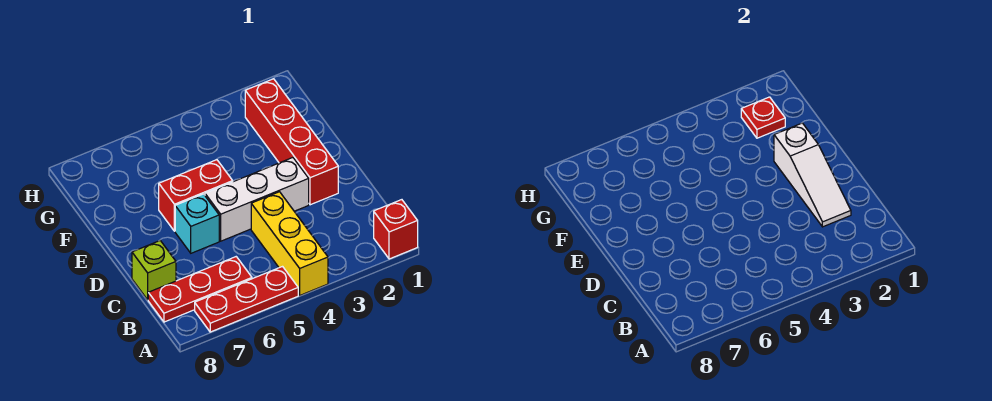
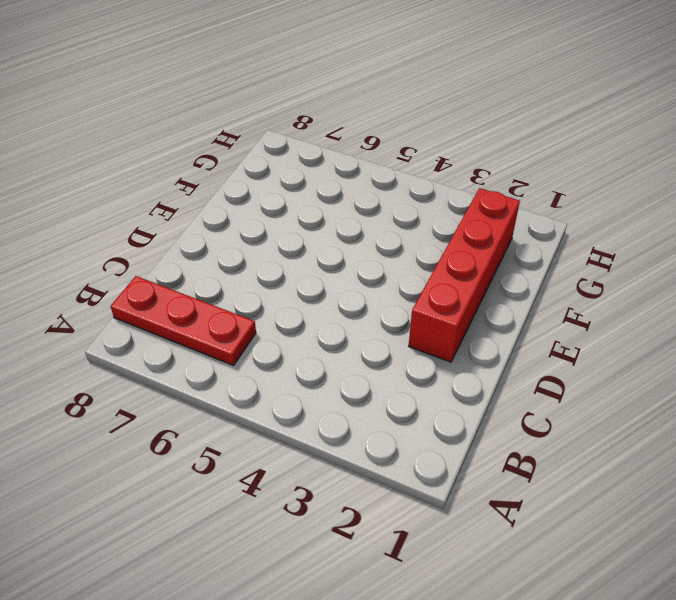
none -> red 1x1 brick [374,200,418,259]
none -> yellow 1x3 brick [251,192,328,295]

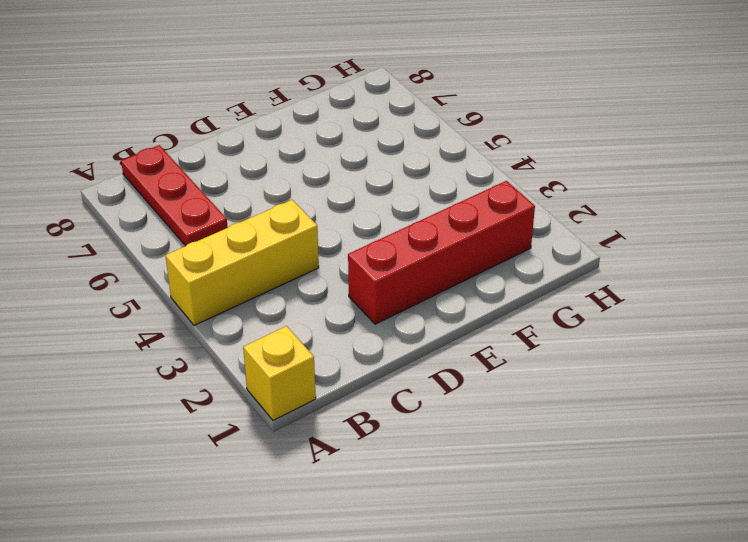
yellow 1x1 brick [243,326,316,420] -> red 1x1 brick [374,200,418,259]
none -> red 1x3 plate [195,267,298,332]
none -> lime 1x1 brick [132,241,176,300]

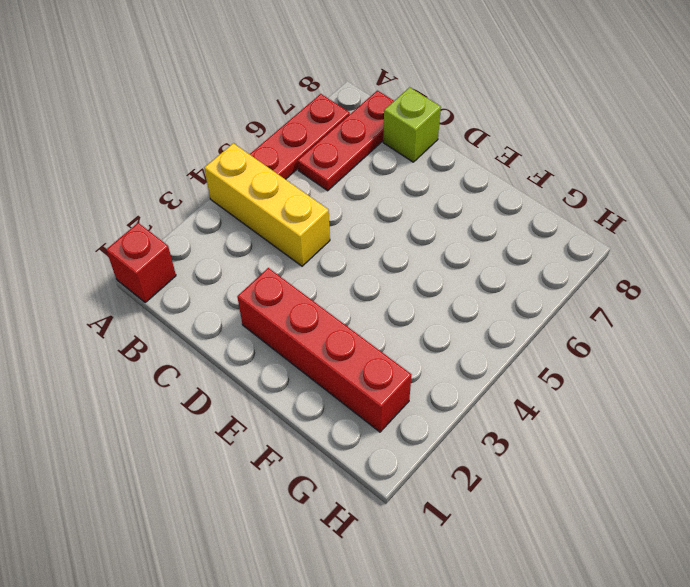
none -> white 1x3 brick [205,158,309,241]
none -> cyan 1x1 brick [175,194,219,253]

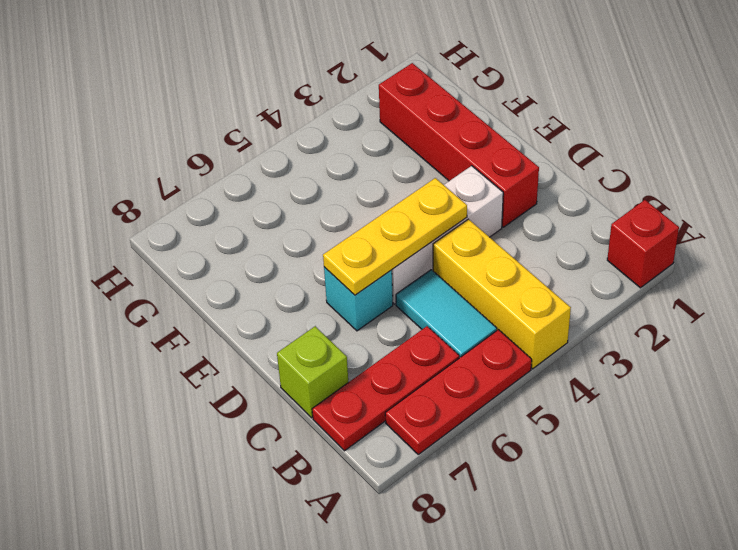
cyan 1x2 tile [396,270,497,358] -> none
yellow 1x3 plate [323,178,467,295] -> none
none -> red 1x2 brick [159,160,233,231]
none -> white 1x3 slope [774,123,851,227]

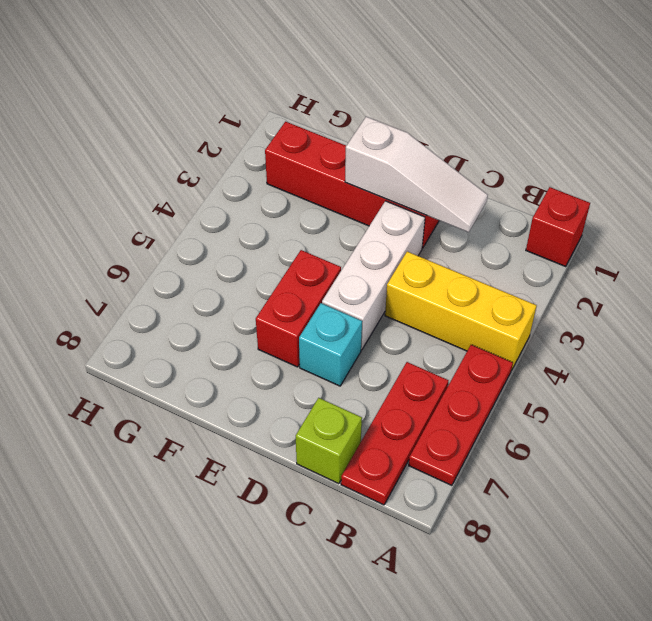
none -> red 1x1 plate [741,97,785,138]

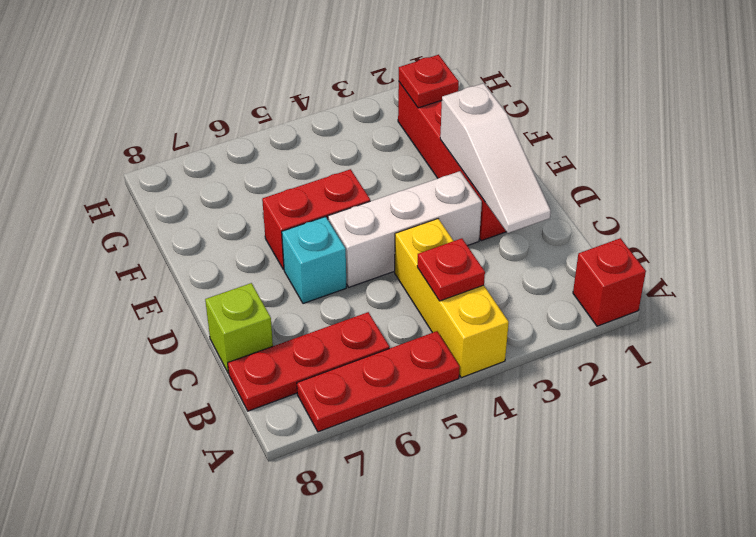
red 1x1 plate [417,238,485,301] -> none

